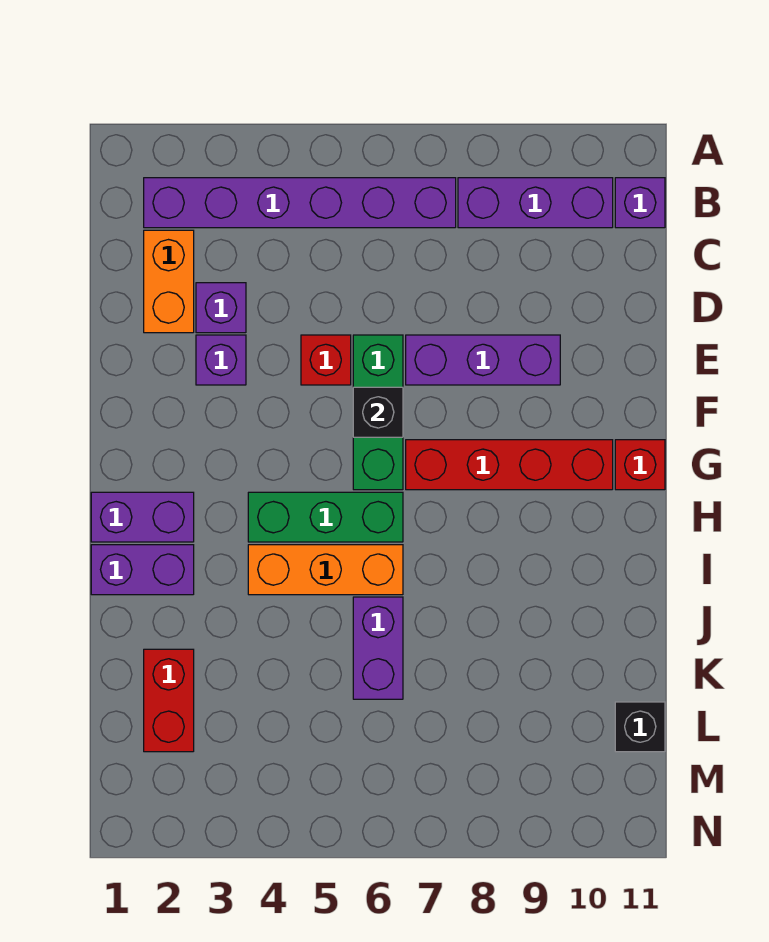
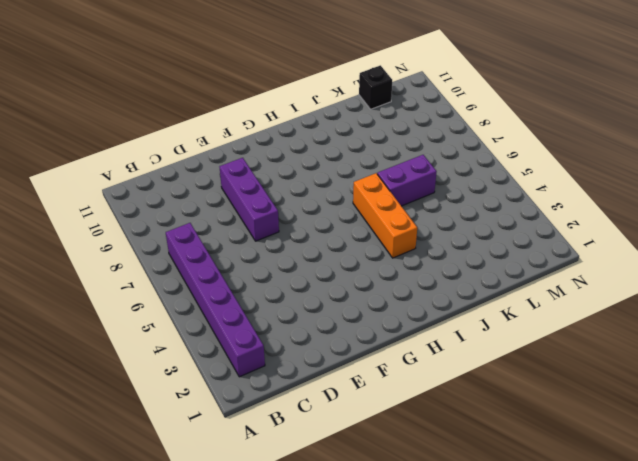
none -> purple 1x3 brick [458,178,613,228]
none -> purple 1x1 brick [615,178,665,228]
none -> orange 1x2 brick [144,230,194,333]

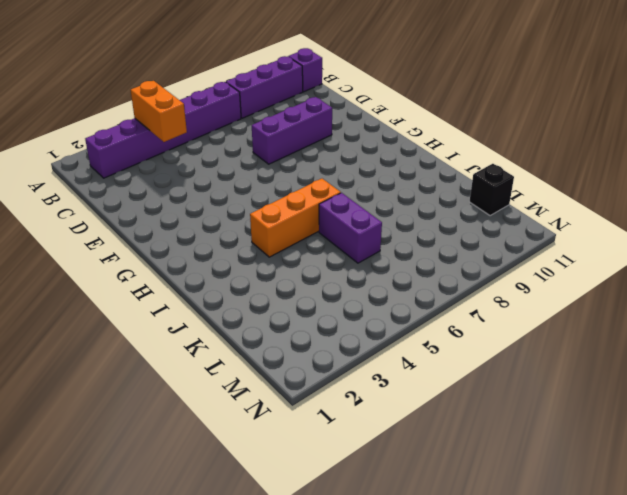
orange 1x2 brick [131,81,187,142] -> orange 1x2 brick moved to [144,230,194,333]
none -> purple 1x1 brick [196,283,246,333]
none -> purple 1x1 brick [196,335,246,385]
none -> red 1x1 brick [301,335,351,385]

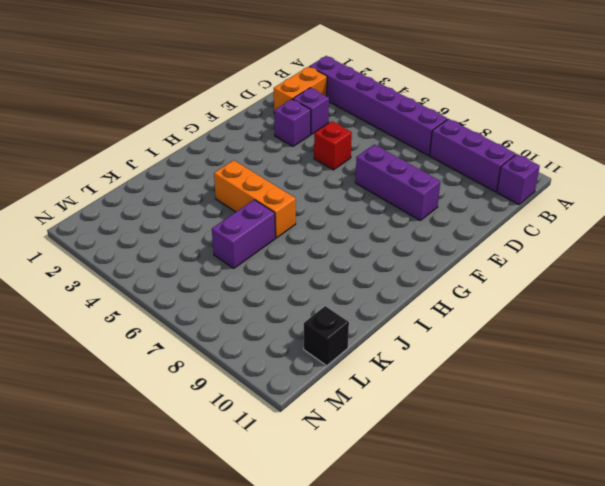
none -> green 1x3 brick [353,335,403,490]
none -> red 1x4 brick [406,440,613,490]
none -> red 1x1 brick [615,440,665,490]

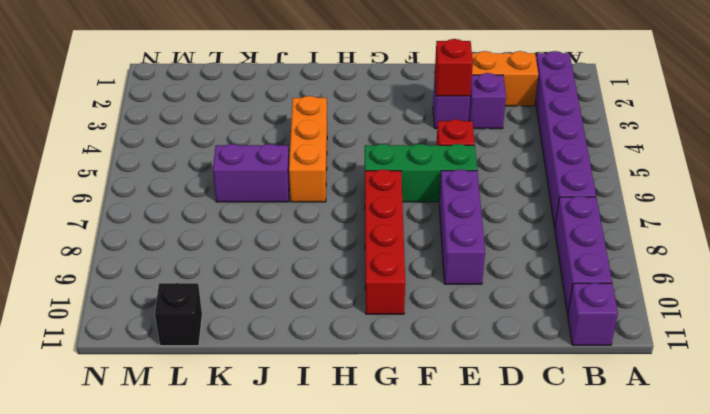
red 1x1 brick [435,39,473,96] -> red 1x1 brick moved to [615,440,665,490]
none -> purple 1x2 brick [91,492,194,542]
none -> green 1x3 brick [248,492,403,542]
none -> purple 1x2 brick [91,545,194,595]

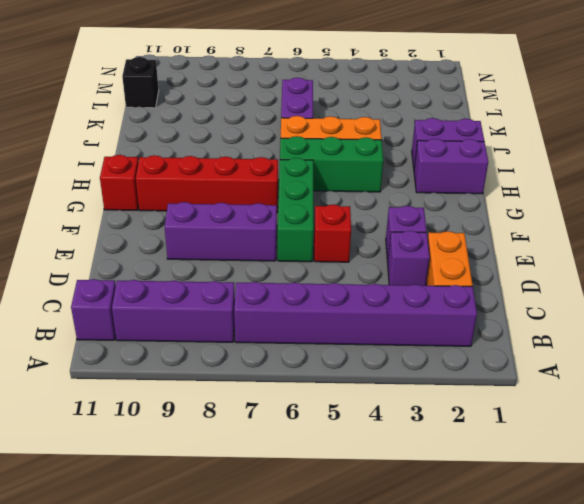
none -> red 1x2 brick [144,649,194,752]
none -> black 1x1 brick [353,387,403,437]

